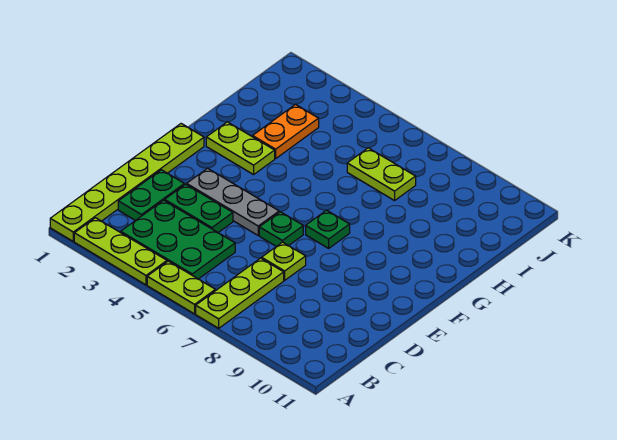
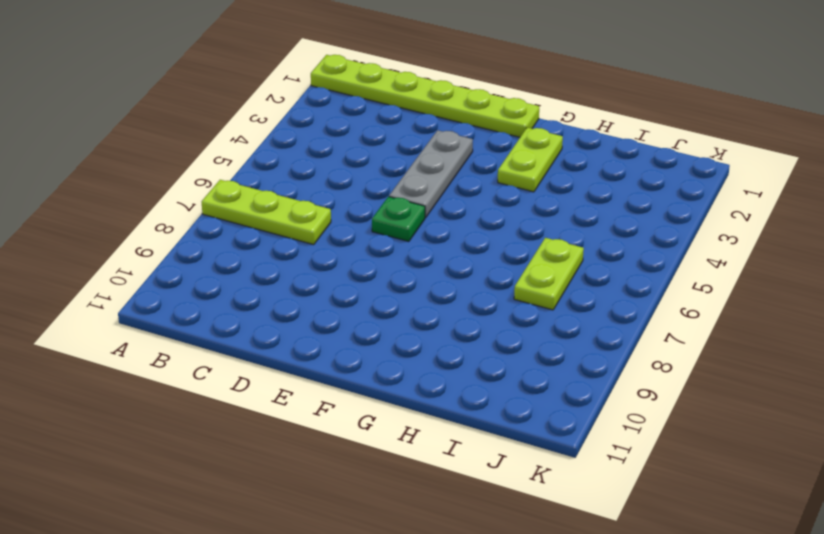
none -> lime 1x3 plate [74,218,167,285]
none -> lime 1x2 plate [147,261,215,314]
none -> green 2x3 plate [121,200,235,279]

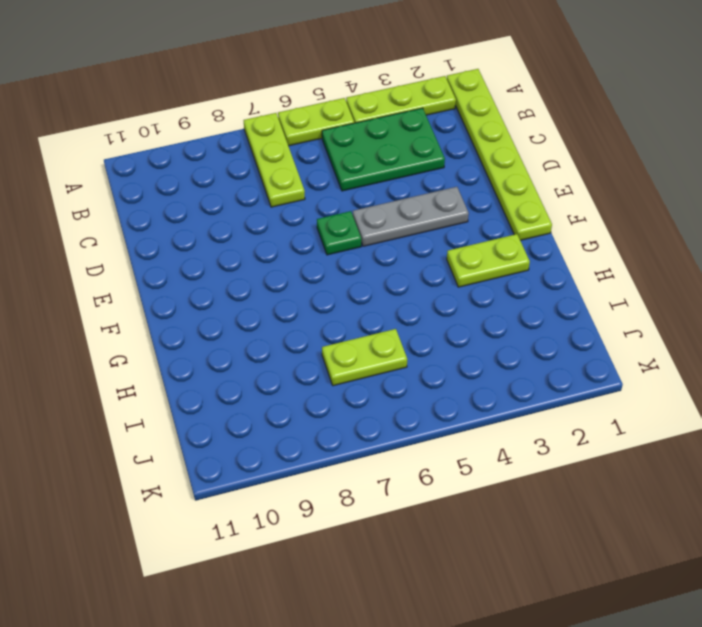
none -> green 1x2 plate [118,170,184,221]
none -> green 1x2 plate [165,184,233,232]
none -> lime 1x1 plate [262,242,306,280]

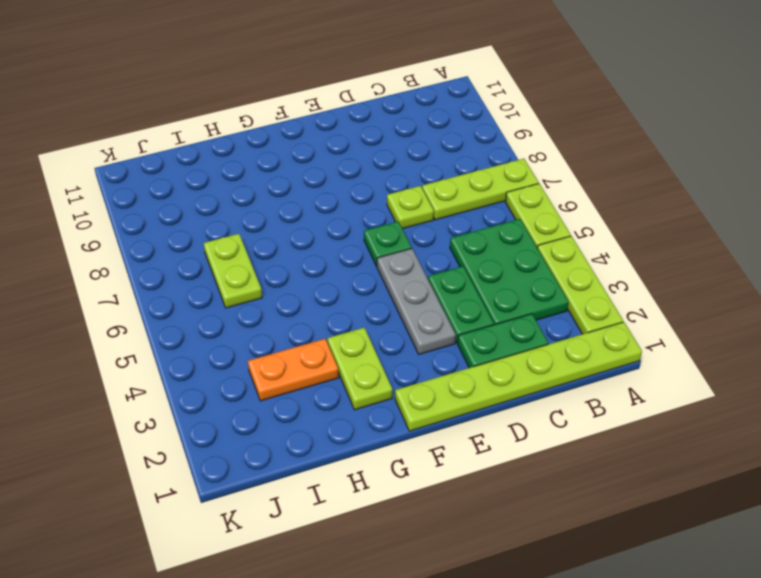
none -> green 1x1 plate [306,210,350,248]

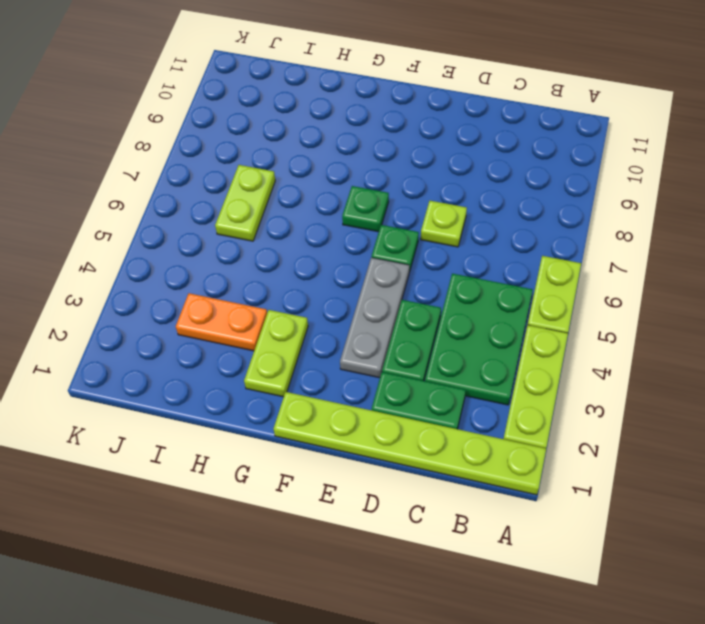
none -> lime 1x3 plate [196,258,284,328]

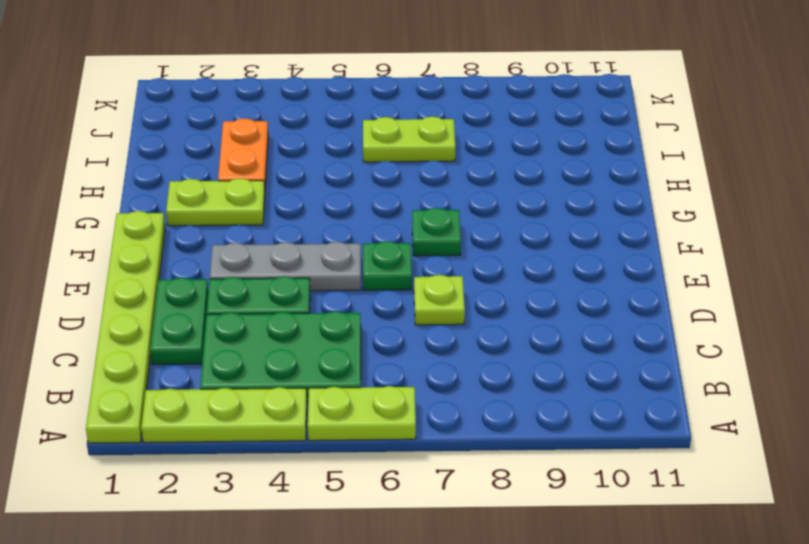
none -> lime 1x3 plate [196,258,284,328]

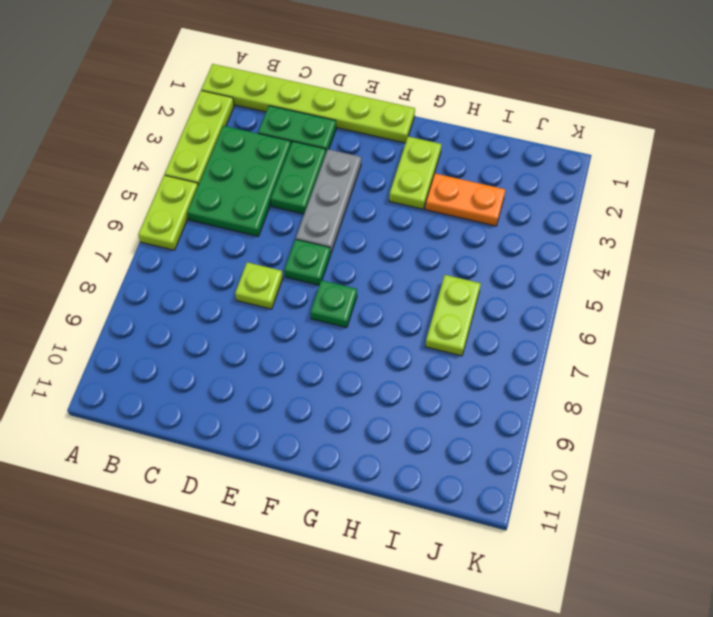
none -> lime 1x3 plate [196,258,284,328]

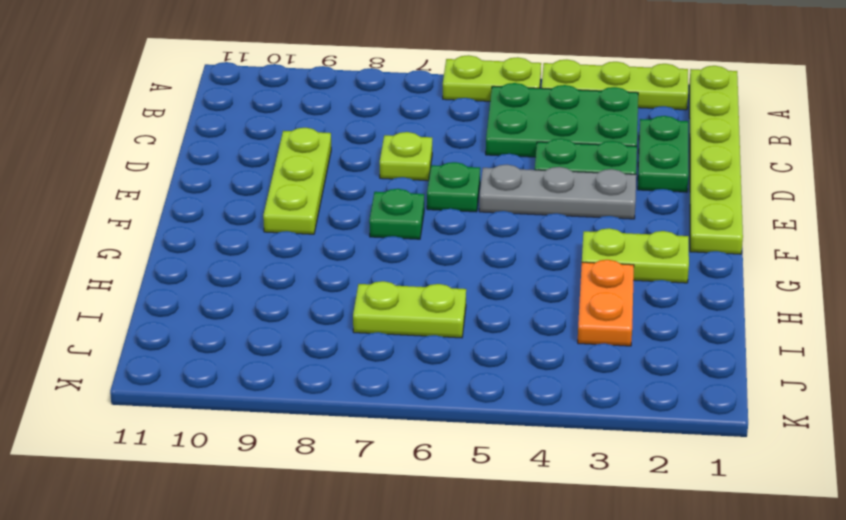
lime 1x3 plate [263,128,331,234] -> lime 1x3 plate moved to [196,258,284,328]

